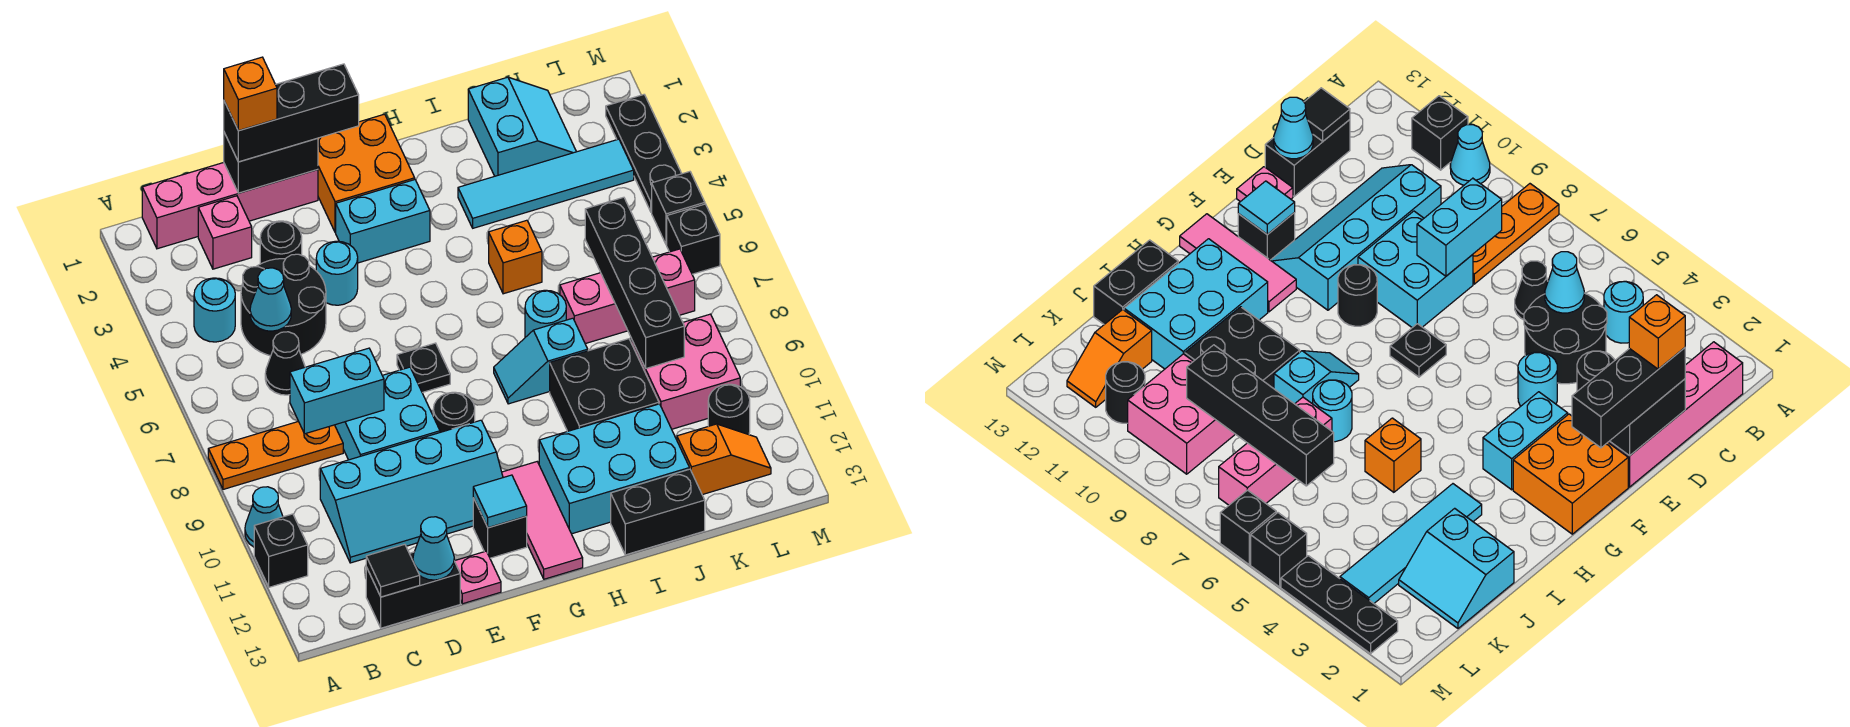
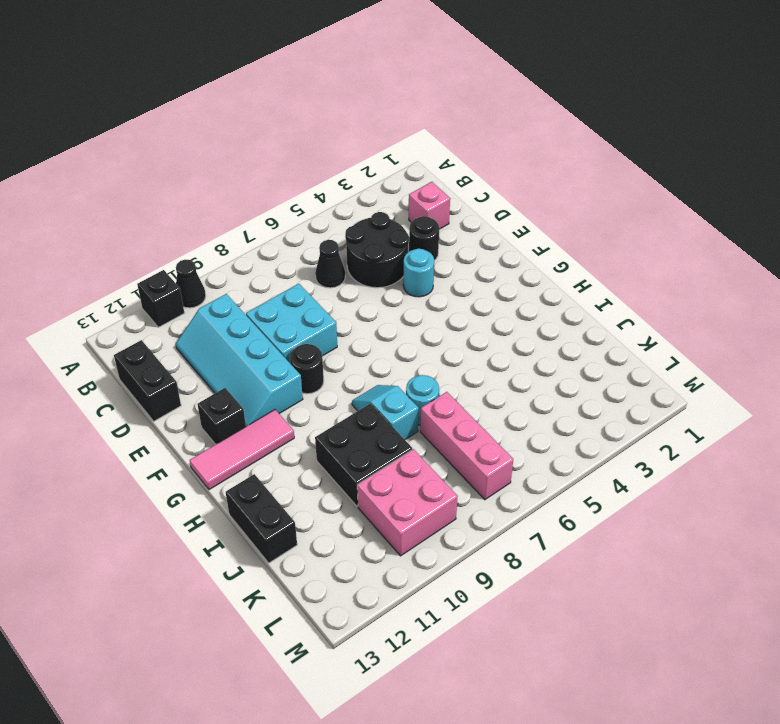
black 1x1 cone [176,259,206,308] -> cyan 1x1 cone [245,487,283,547]
none -> orange 1x3 plate [208,422,343,489]
none -> pink 1x4 brick [142,163,318,249]
none -> cyan 1x1 round brick [194,278,235,342]
none -> pink 1x1 plate [455,551,501,604]

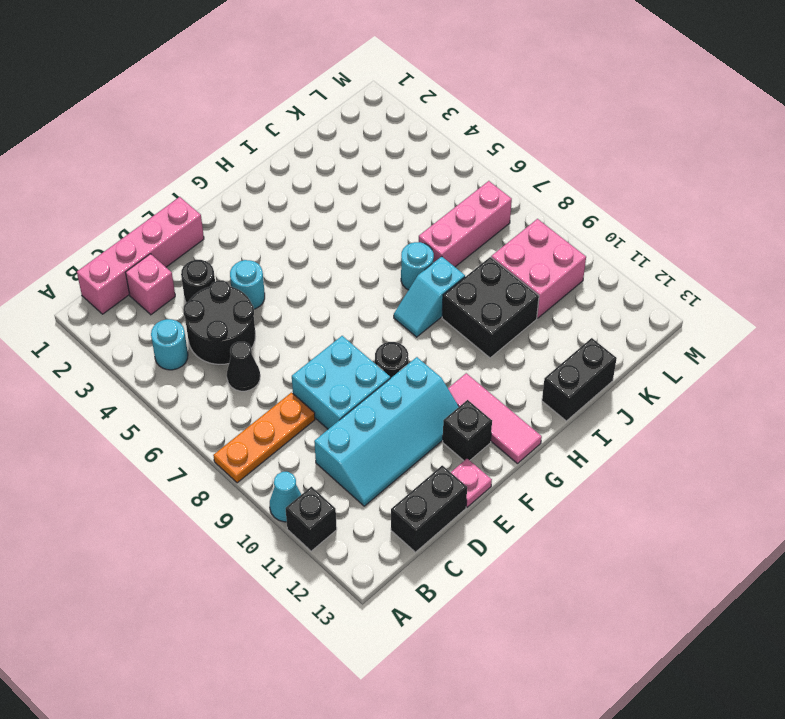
none -> orange 2x2 brick [318,114,415,233]
none -> cyan 1x2 brick [336,180,430,263]
none -> black 1x1 plate [397,343,450,393]
none -> cyan 2x3 brick [539,404,689,534]

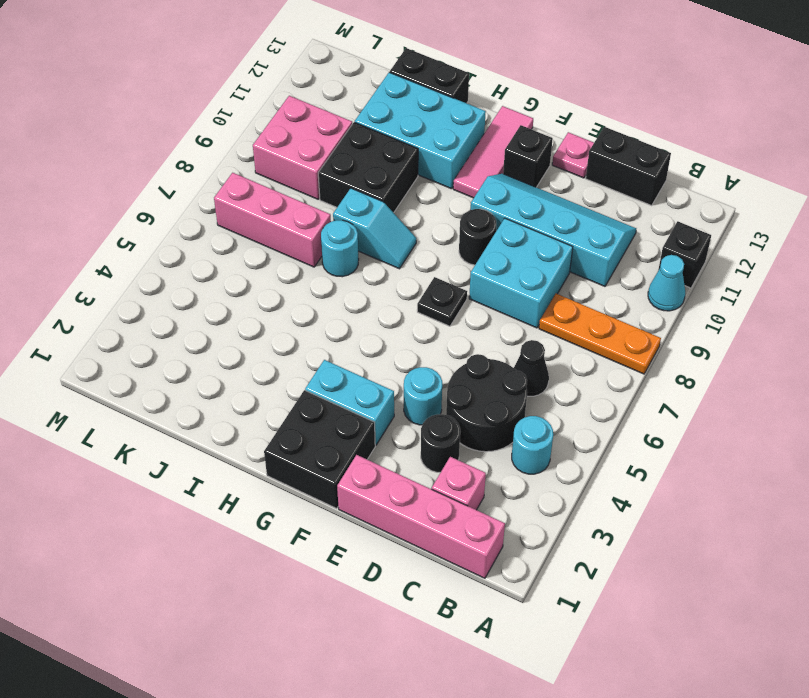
black 2x2 brick [264,390,375,509] -> orange 2x2 brick [318,114,415,233]
none -> cyan 1x4 tile [458,139,634,228]
none -> orange 1x1 brick [489,220,542,294]
none -> cyan 2x2 slope [468,77,576,176]
none -> orange 1x2 slope [677,424,771,495]

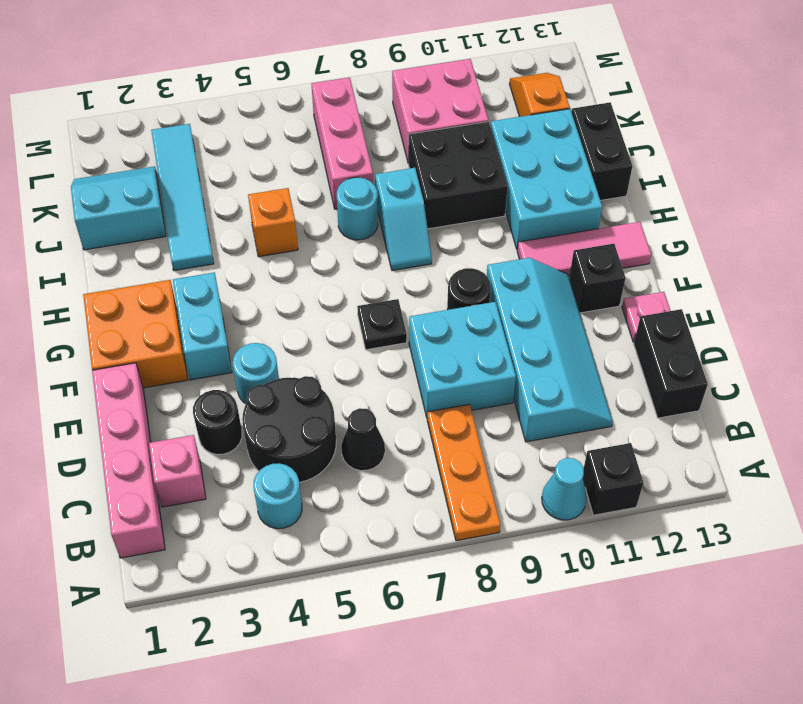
none -> black 1x1 round brick [708,384,750,435]
none -> black 1x3 plate [606,95,682,212]
none -> black 1x1 brick [652,172,705,245]
none -> black 1x1 brick [667,204,720,274]

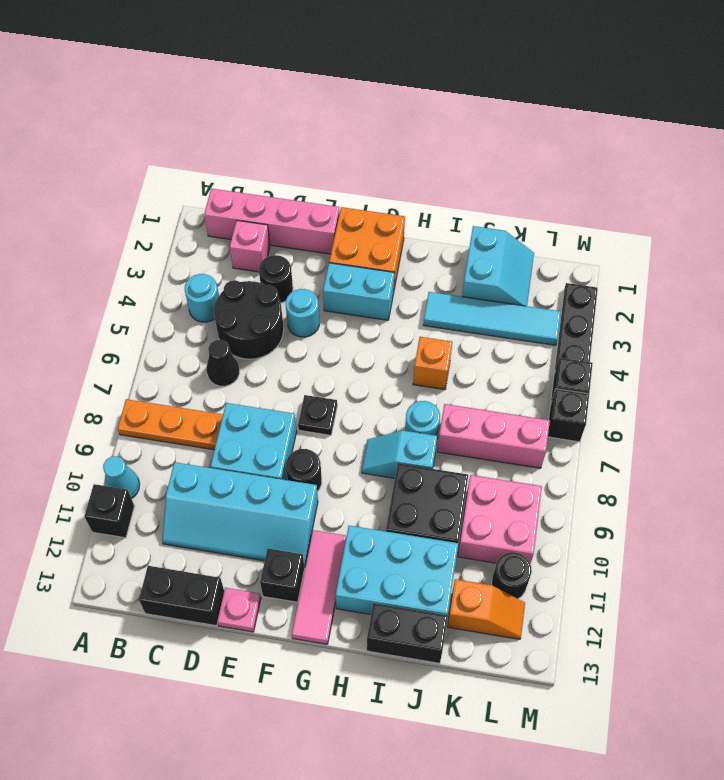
none -> cyan 1x1 cone [250,268,291,331]
none -> cyan 1x2 brick [290,348,384,434]
none -> black 1x1 tile [366,544,420,597]
none -> black 1x2 brick [224,133,318,193]

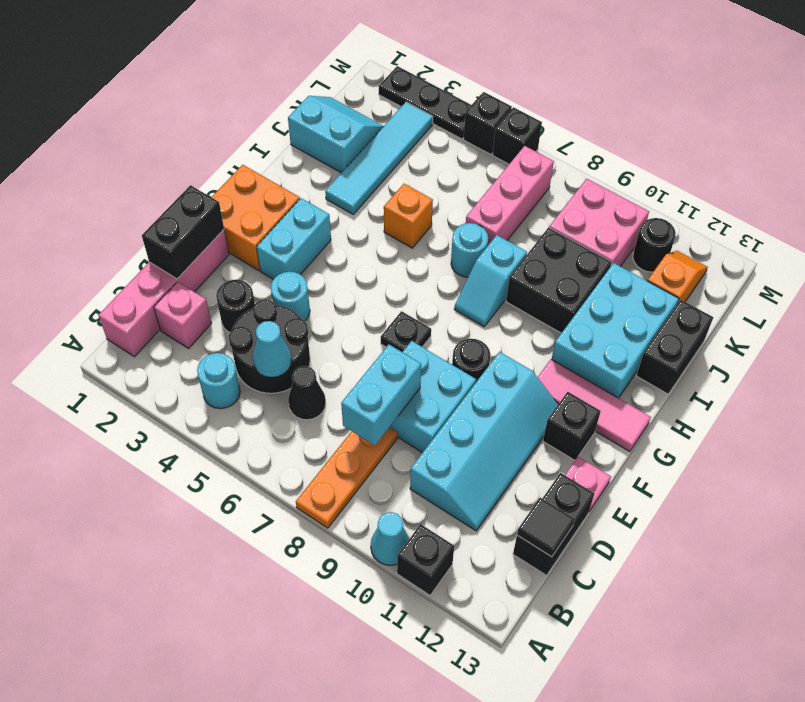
none -> cyan 1x1 cone [413,517,454,580]
none -> cyan 1x1 tile [473,475,527,528]
none -> black 1x4 brick [585,197,684,368]
none -> black 1x3 brick [224,64,359,162]

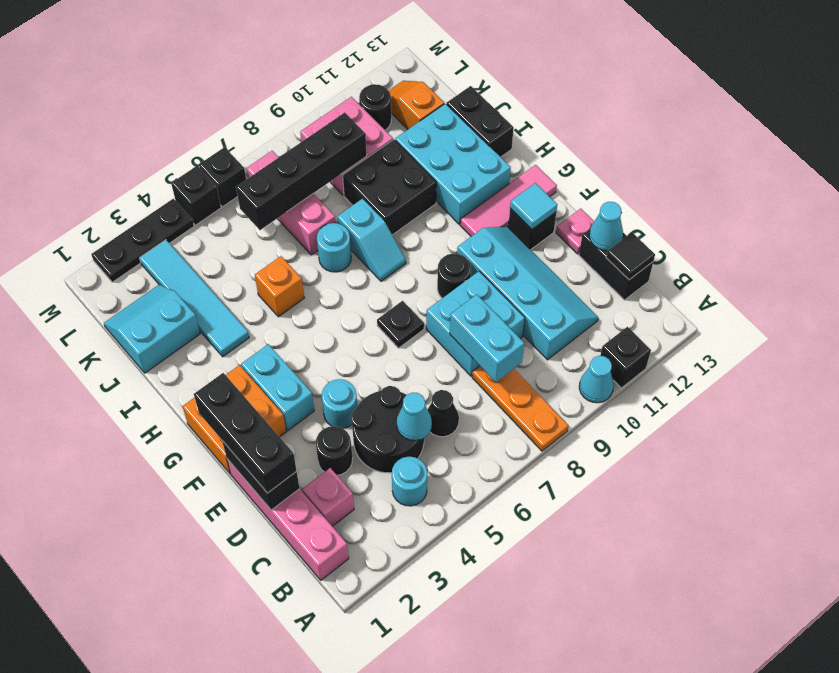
none -> orange 1x1 brick [224,57,277,131]

